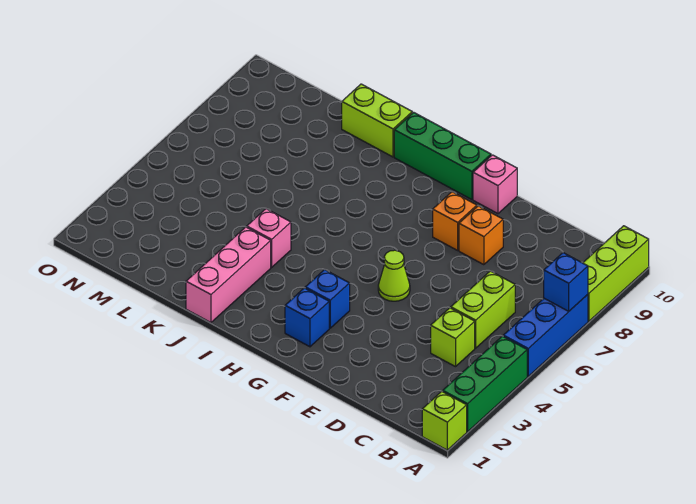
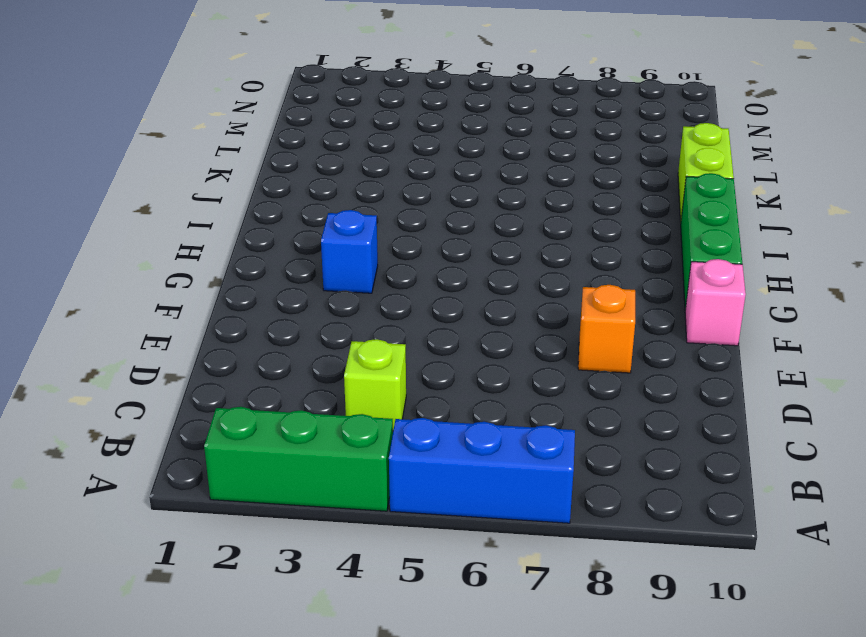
none -> lime 1x1 brick [422,391,467,450]
none -> lime 1x3 brick [583,226,649,321]
none -> lime 1x2 brick [451,271,515,348]

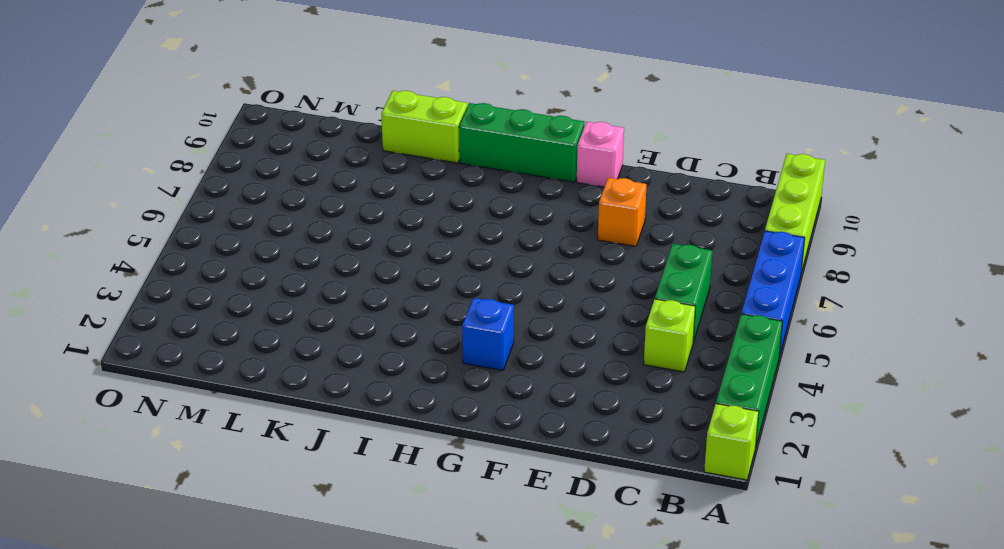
green 1x2 brick [655,244,712,342] -> lime 1x2 brick [451,271,515,348]
none -> lime 1x1 cone [378,250,410,301]
none -> orange 1x1 brick [433,192,477,250]
none -> blue 1x1 brick [285,288,329,347]

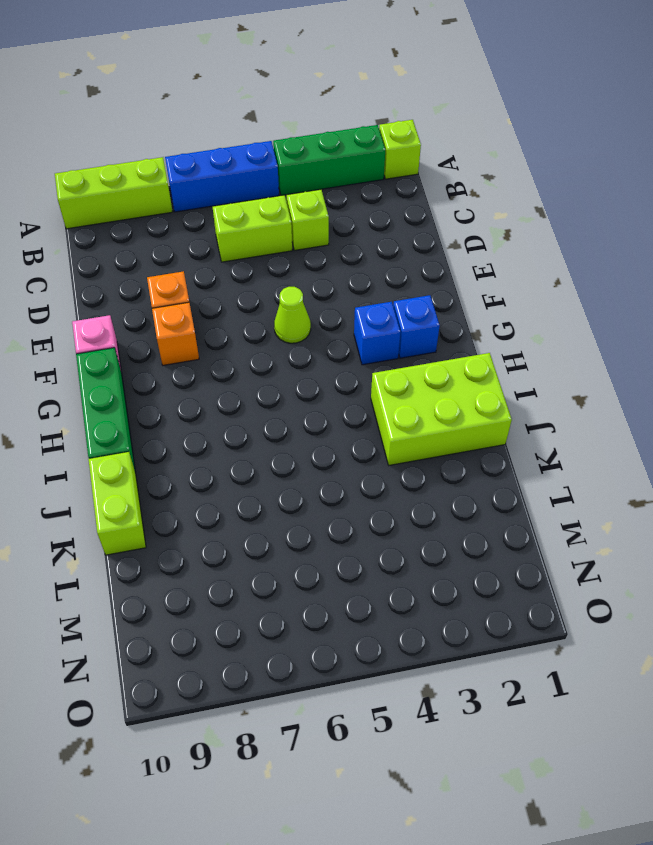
lime 2x3 brick [371,353,512,465] -> pink 1x3 brick [186,227,271,323]
none -> pink 1x1 brick [247,209,291,267]
none -> blue 1x1 brick [544,253,588,311]

